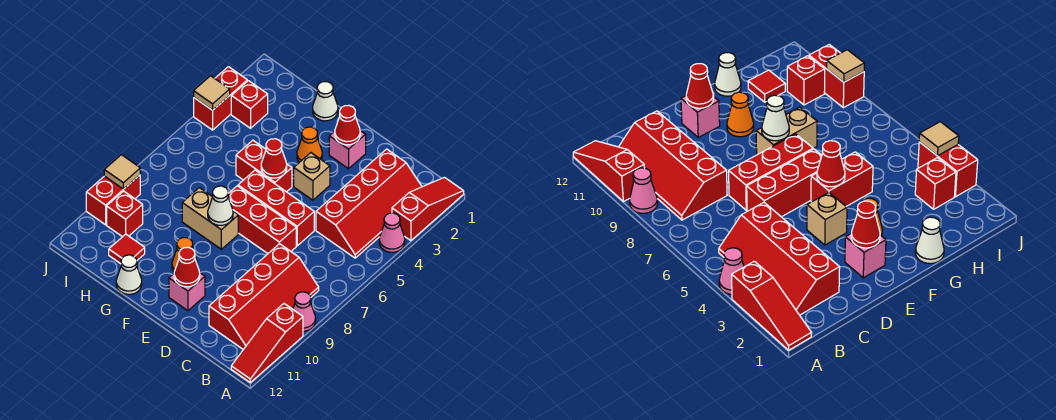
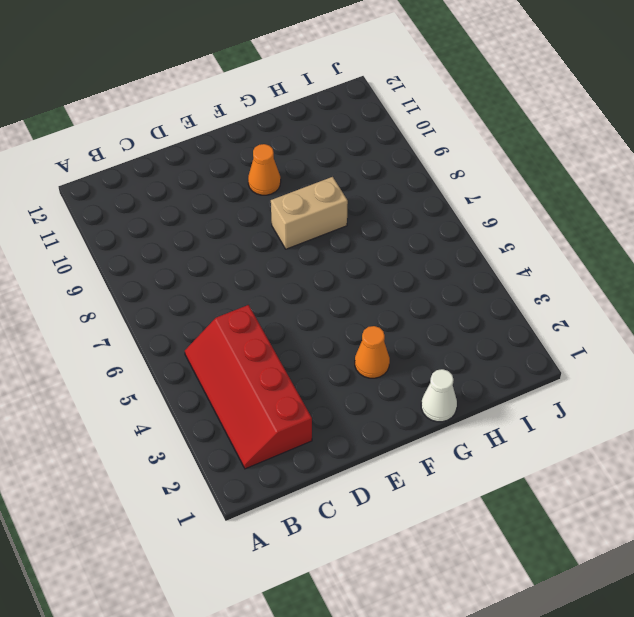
none -> red 1x3 slope [392,177,464,241]
none -> pink 1x1 cone [379,213,405,252]
none -> pink 1x1 cone [293,292,316,331]

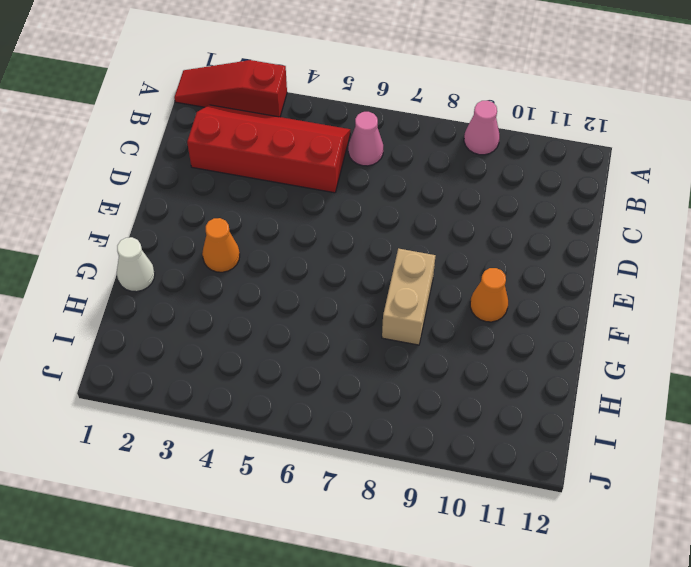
pink 1x1 cone [348,112,383,166] -> pink 1x1 cone moved to [379,213,405,252]
none -> red 1x3 slope [231,304,303,382]
none -> red 2x4 slope [209,244,319,349]
none -> red 1x3 brick [238,170,314,246]

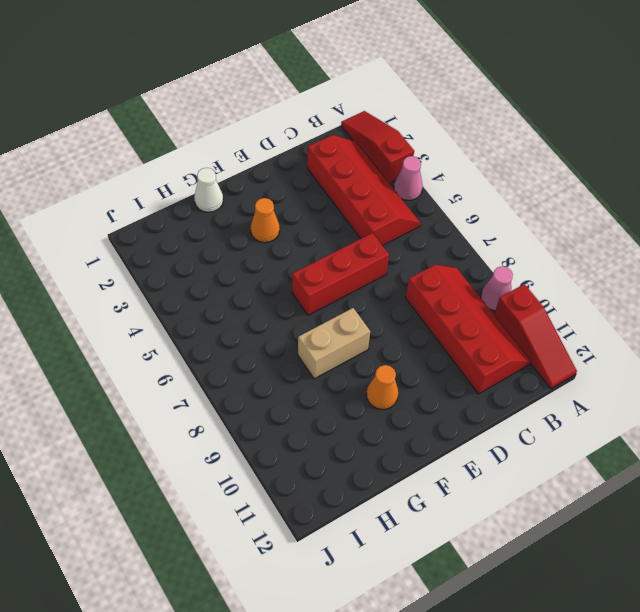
none -> red 1x3 brick [228,186,296,254]
none -> pink 1x1 brick [329,131,366,169]
none -> tan 1x1 brick [294,153,330,200]

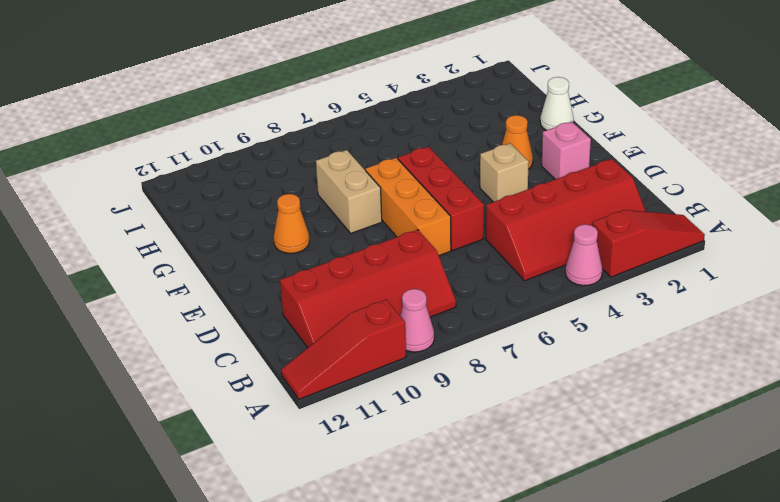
orange 1x3 brick [365,158,451,256] -> red 1x3 brick [228,186,296,254]
none -> pink 1x1 brick [169,273,205,311]
none -> red 1x2 brick [236,140,292,192]
none -> white 1x1 cone [116,255,142,294]

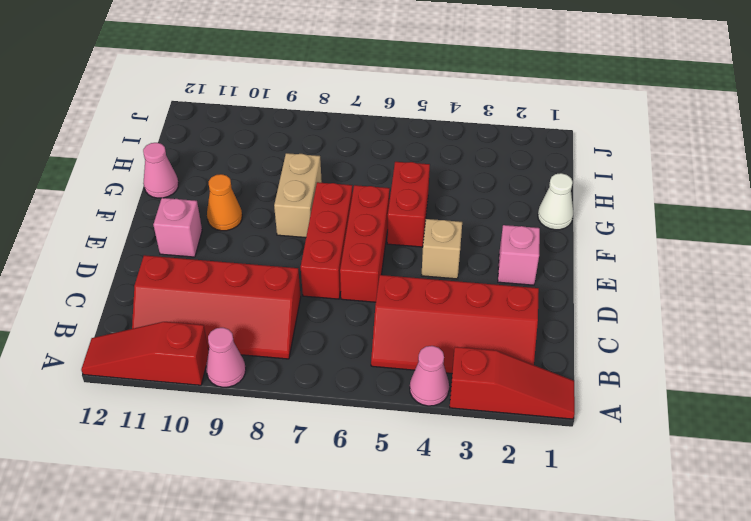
pink 1x1 cone [143,143,179,198] -> white 1x1 cone [116,255,142,294]
none -> orange 1x1 cone [297,127,322,162]
none -> red 1x1 tile [109,234,145,264]
none -> red 1x1 brick [231,81,268,128]

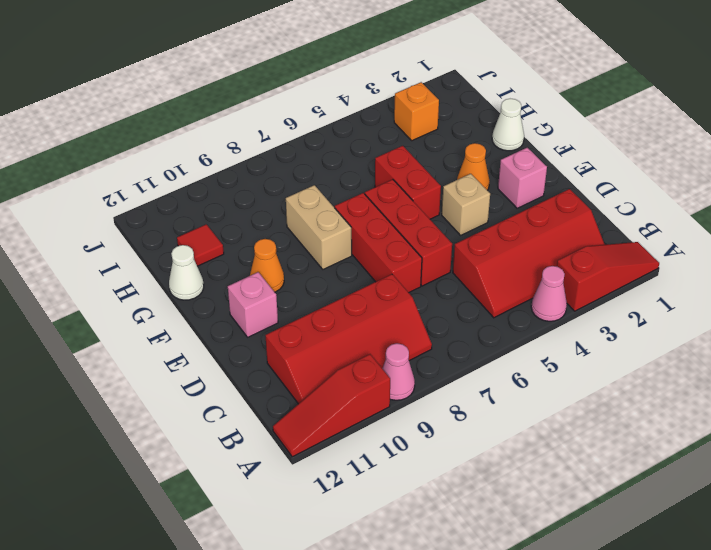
orange 1x1 brick [394,82,439,141] -> red 1x1 brick [231,81,268,128]
none -> red 1x1 brick [107,191,143,237]
none -> red 1x2 brick [194,67,247,130]
none -> red 1x2 brick [86,175,140,225]

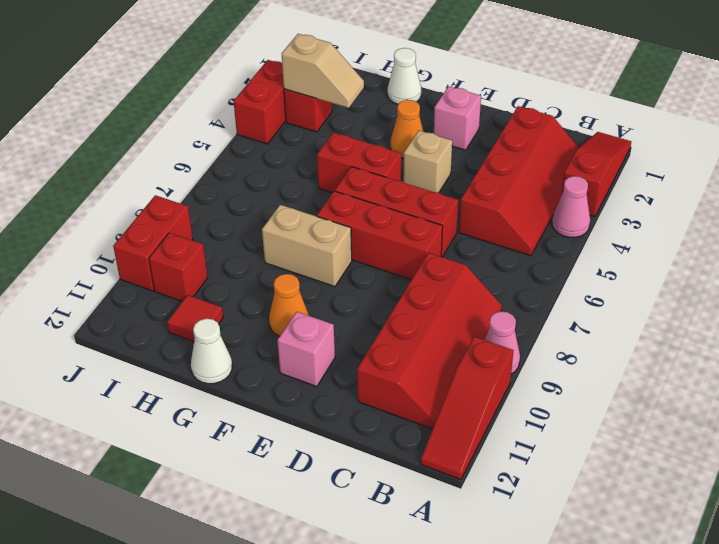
tan 1x2 slope [282,34,364,108] -> none
none -> red 1x1 cone [335,105,360,145]
none -> red 1x1 cone [174,247,200,287]
none -> red 1x1 cone [261,139,287,178]

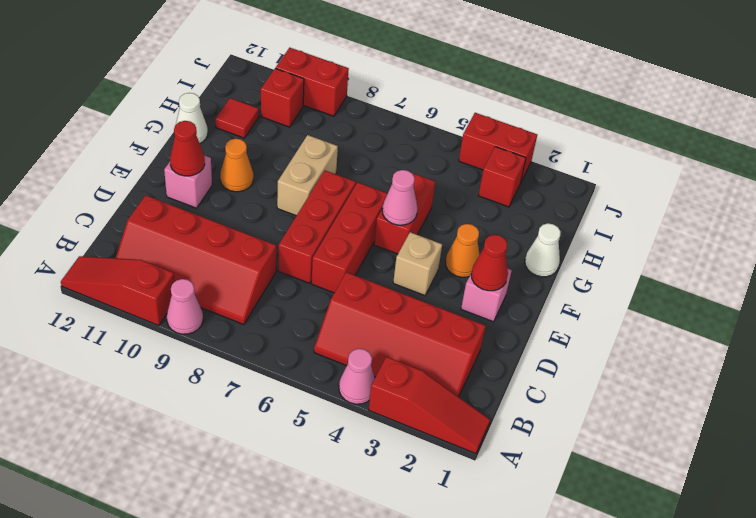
pink 1x1 cone [382,170,417,225] -> red 1x1 cone [261,139,287,178]
none -> white 1x1 cone [208,186,233,225]
none -> tan 1x1 tile [194,76,230,110]
none -> tan 1x1 tile [104,155,140,189]

